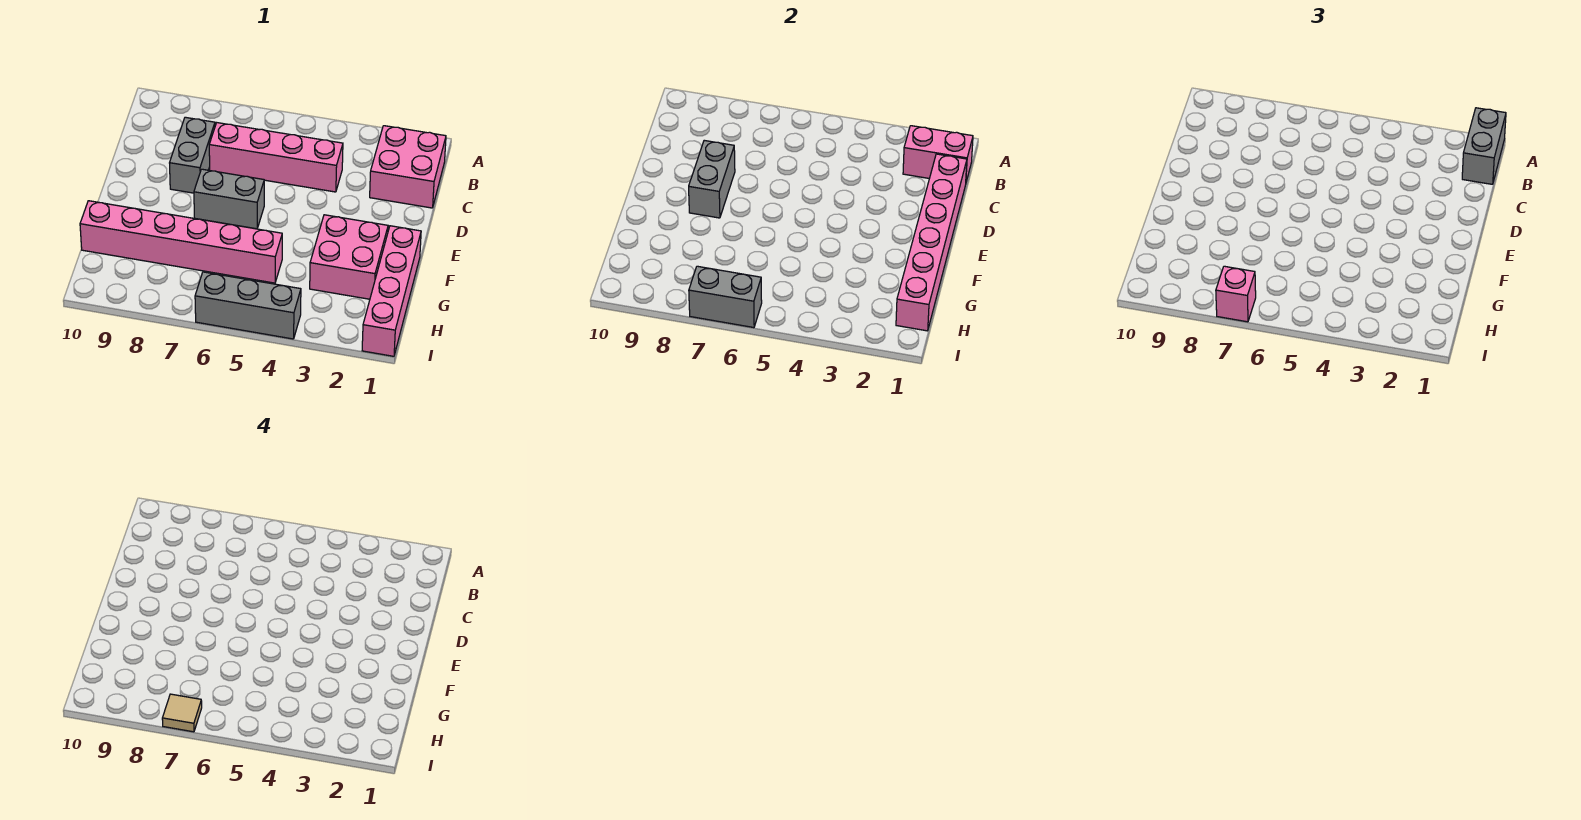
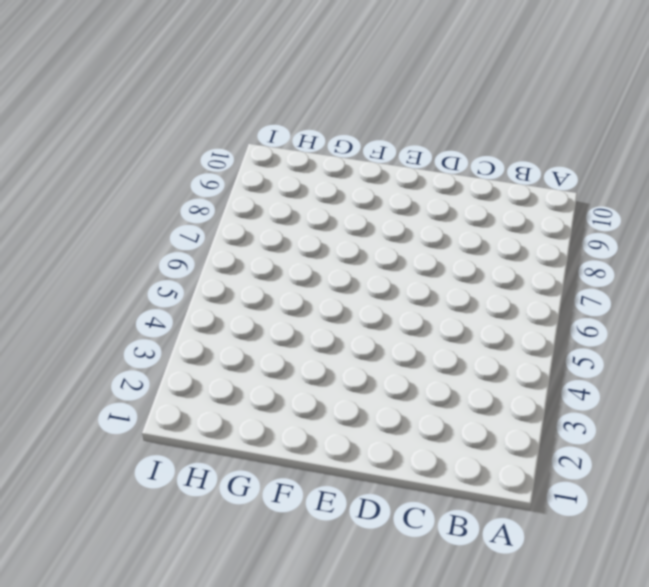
none -> pink 2x2 brick [370,126,446,208]
none -> pink 1x4 brick [209,123,343,192]
none -> grey 1x2 brick [170,117,215,193]

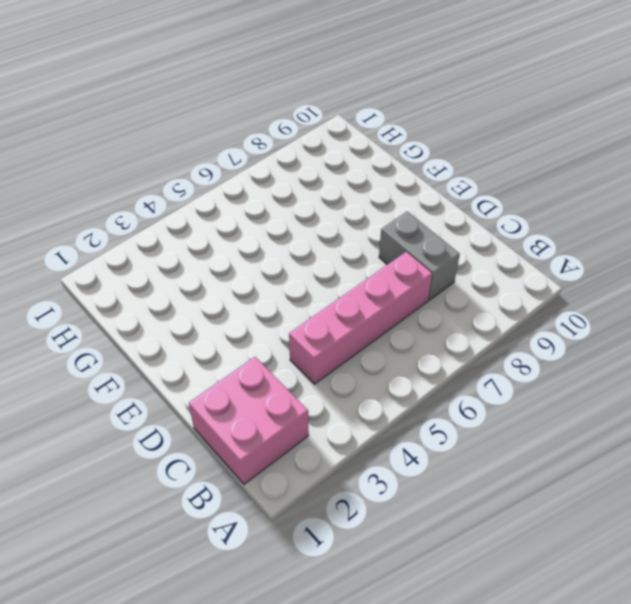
none -> grey 1x2 brick [194,169,264,229]
none -> pink 1x4 brick [362,226,421,356]
none -> pink 2x2 brick [310,215,388,299]

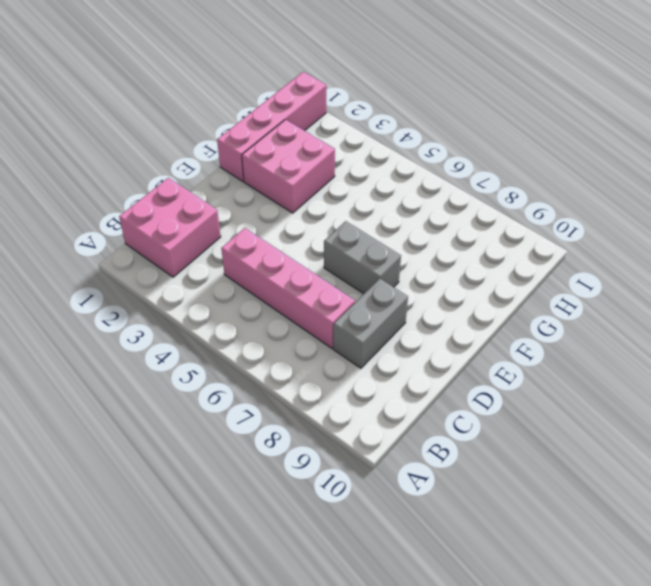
none -> pink 1x6 brick [80,201,282,283]
none -> grey 1x3 brick [195,272,301,339]
none -> pink 1x2 brick [903,126,973,182]

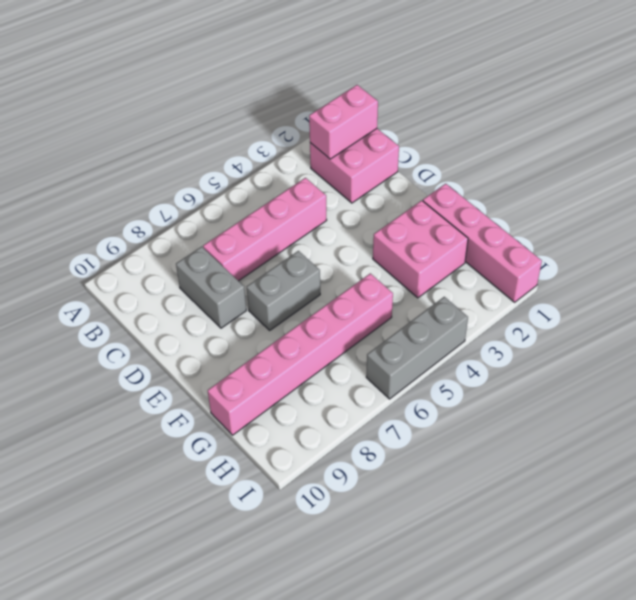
none -> pink 1x6 brick [896,154,967,331]
none -> grey 1x2 brick [689,140,735,218]
none -> grey 1x2 brick [689,266,762,328]

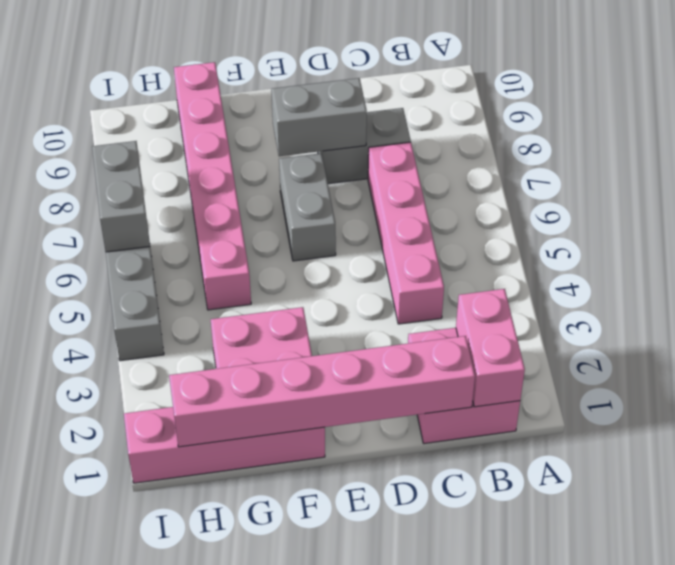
none -> grey 1x2 brick [1462,108,1506,184]
none -> pink 1x1 brick [1216,266,1256,322]
none -> tan 1x1 tile [162,694,202,732]

